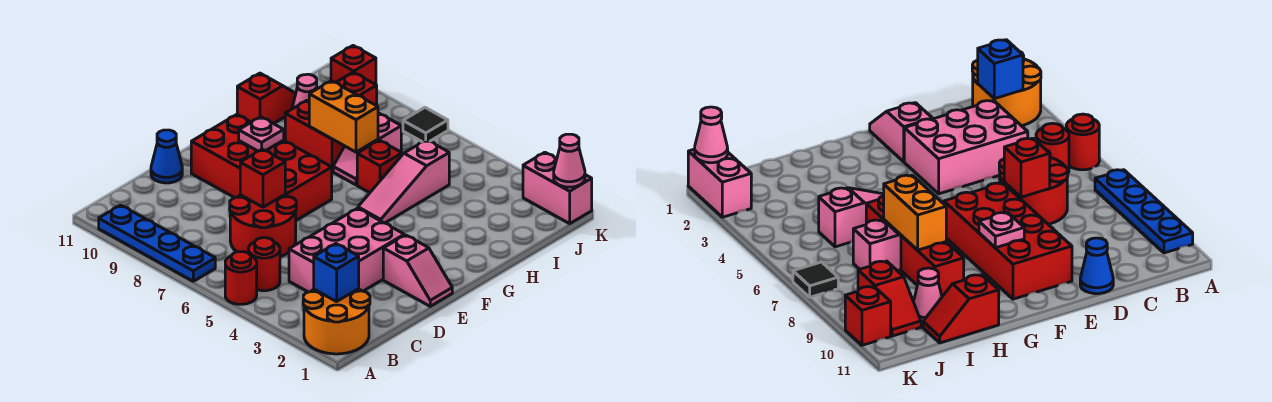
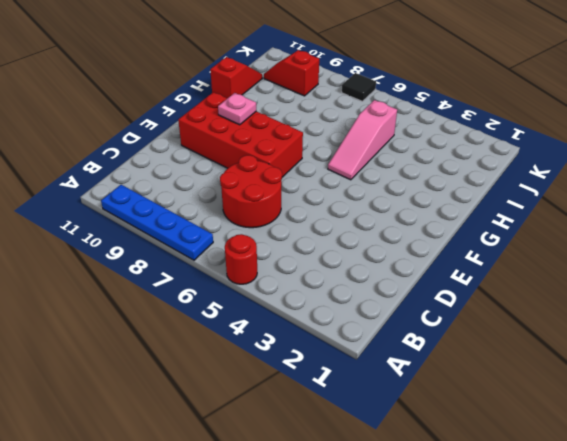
none -> orange 2x2 round brick [303,289,370,354]
none -> red 1x1 round brick [248,238,280,291]
none -> pink 2x3 brick [289,208,404,292]

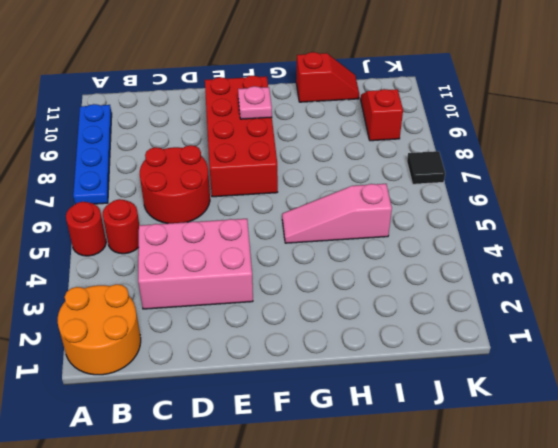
none -> blue 1x1 cone [151,130,182,183]
none -> pink 1x2 slope [383,235,452,306]
none -> red 1x1 brick [357,140,402,193]

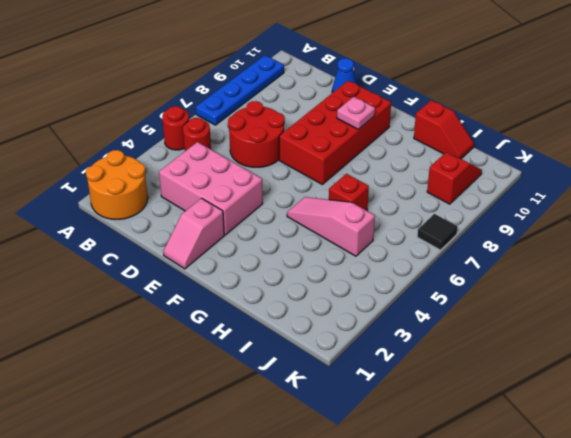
none -> pink 1x2 slope [333,113,401,185]
none -> red 1x2 brick [285,100,344,171]
none -> pink 1x1 cone [292,74,317,109]

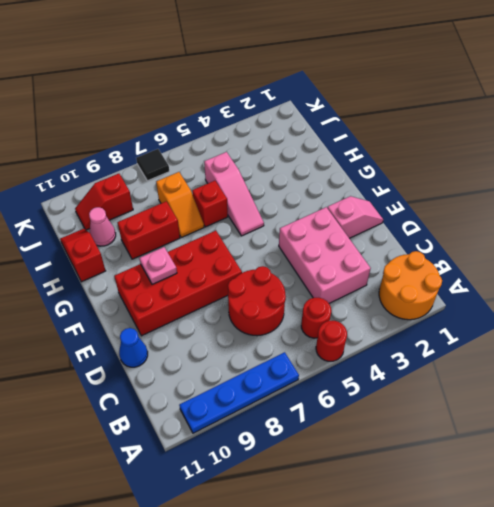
orange 1x2 slope [156,172,204,237] -> pink 1x2 slope [333,113,401,185]
none -> pink 1x2 brick [523,152,592,224]
none -> red 1x1 brick [331,46,376,85]
none -> blue 1x1 brick [314,244,359,302]

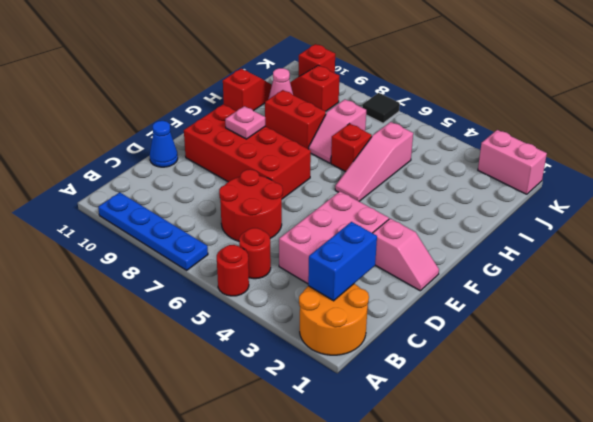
blue 1x2 brick [308,222,377,301] -> blue 1x1 brick [314,244,359,302]
none -> red 1x1 brick [240,149,285,207]
none -> orange 1x2 brick [309,81,378,152]
none -> pink 1x1 cone [554,134,585,187]

